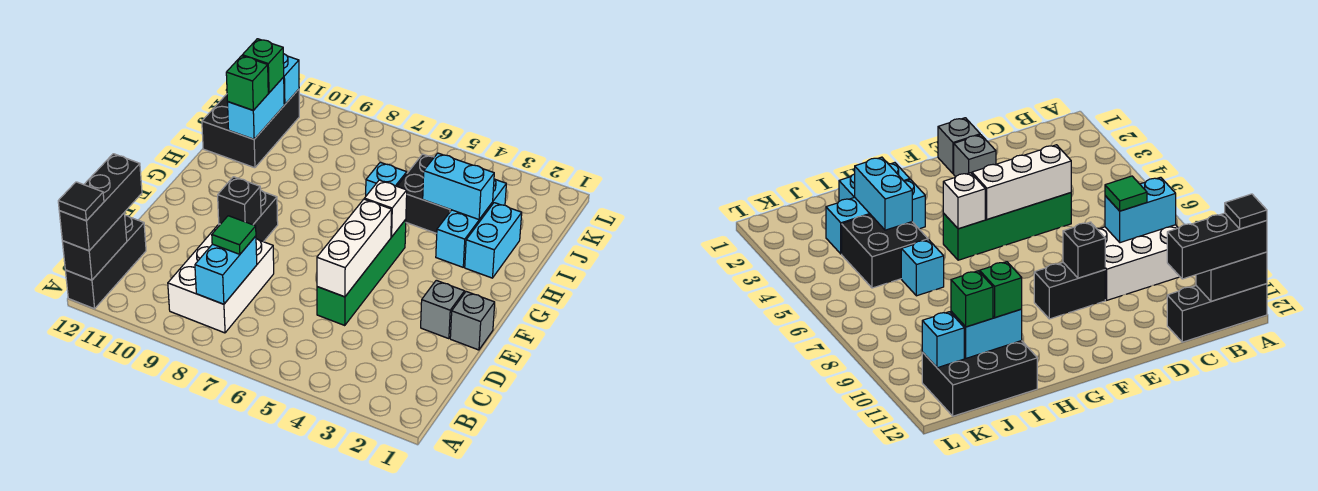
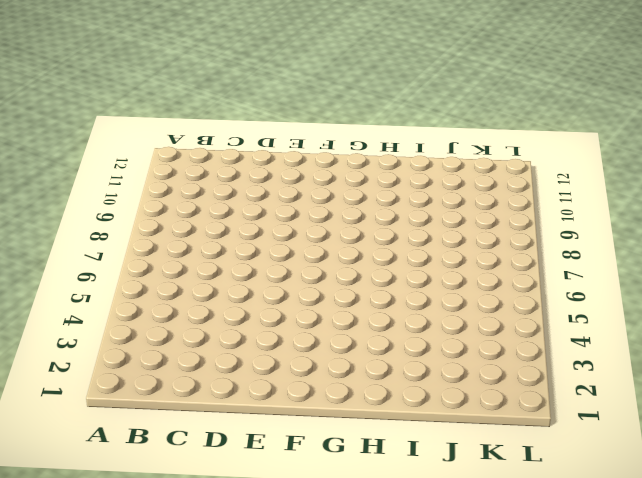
none -> black 1x3 brick [65,215,146,309]
none -> white 2x3 brick [168,225,274,333]
none -> green 1x4 brick [317,219,406,325]

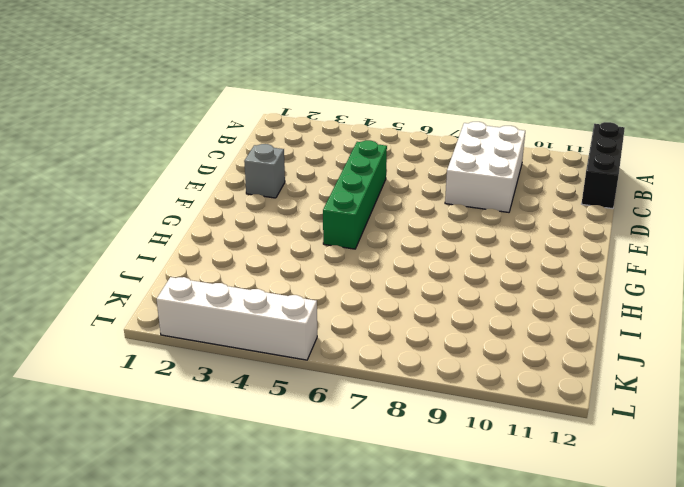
white 1x4 brick [157,277,317,360] -> none
none -> grey 1x1 brick [450,292,495,350]
none -> black 1x2 brick [219,190,278,242]
none -> cyan 1x2 brick [465,203,522,278]

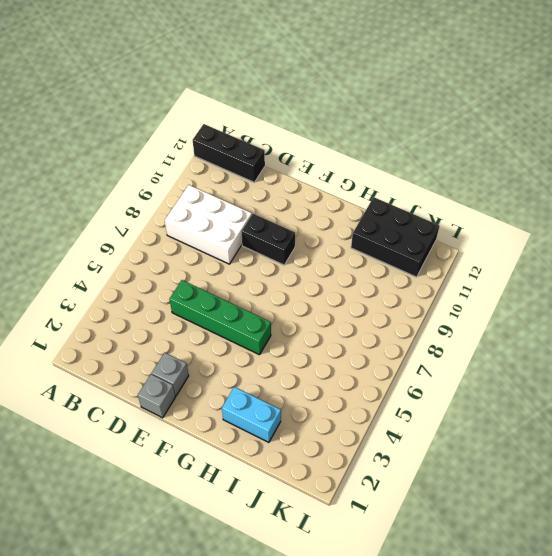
none -> cyan 1x3 brick [436,179,506,267]
none -> black 2x2 brick [397,154,451,233]
none -> cyan 1x1 brick [366,162,407,196]

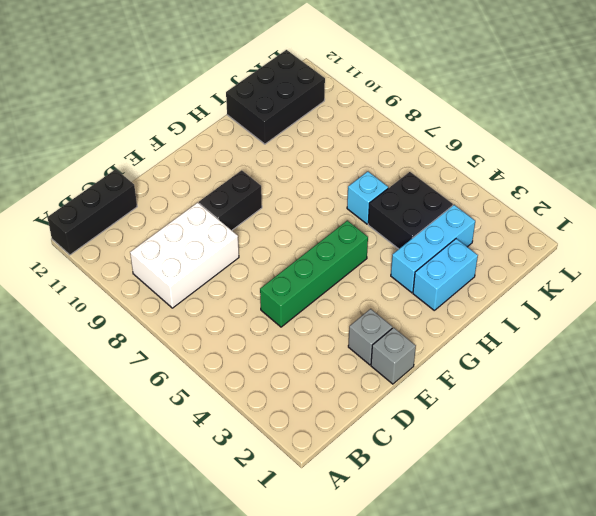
none -> black 1x2 brick [62,213,127,280]
none -> cyan 1x2 brick [195,236,257,304]
none -> white 1x3 brick [317,199,392,297]

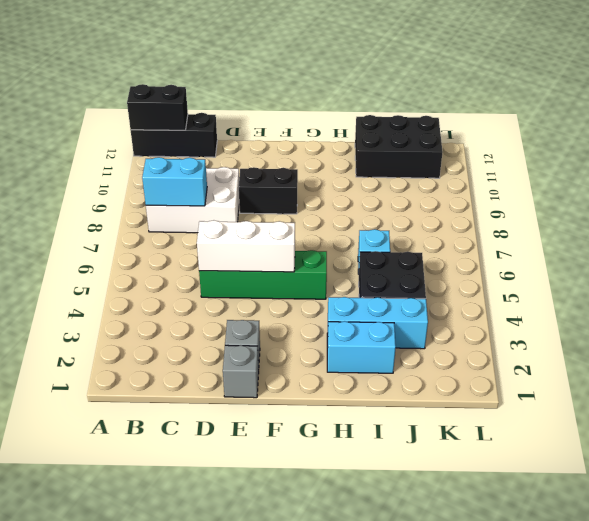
none -> black 1x1 brick [218,177,261,225]
none -> white 1x1 brick [365,180,407,237]
none -> cyan 1x2 brick [423,153,494,219]

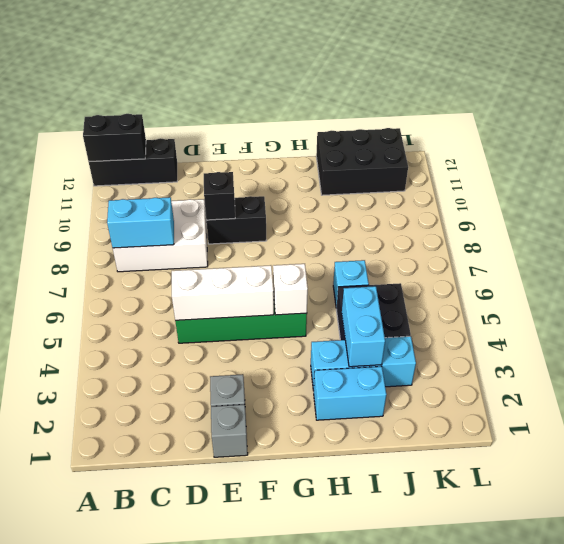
none -> cyan 1x2 brick [228,77,284,139]
none -> cyan 1x1 brick [283,54,299,105]
none -> black 1x3 brick [59,154,142,251]

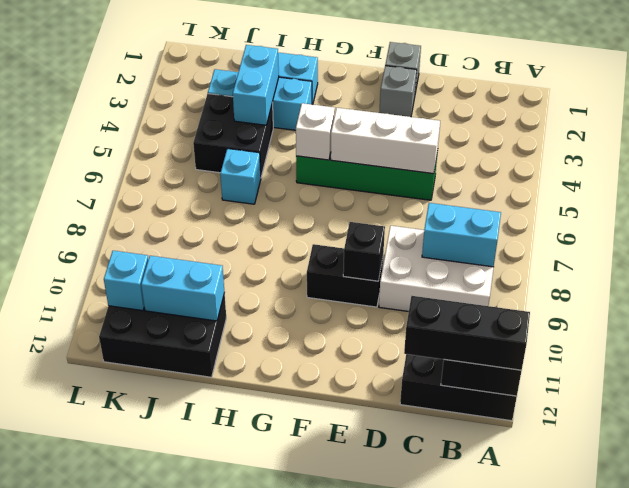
none -> green 1x1 tile [212,216,256,254]
none -> green 1x1 brick [226,56,268,110]
none -> green 1x1 brick [242,39,284,93]

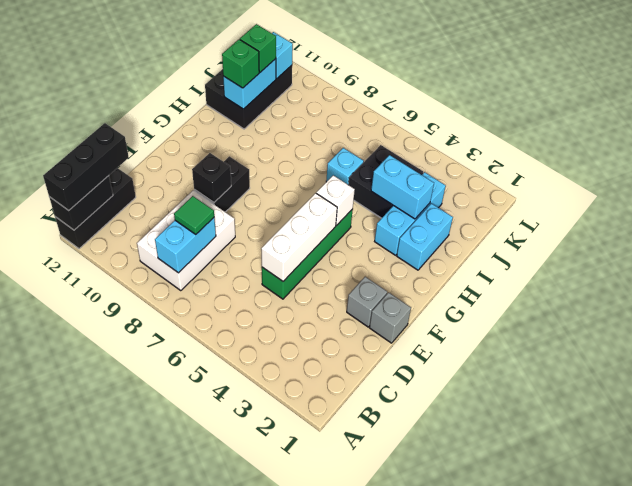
none -> black 1x1 tile [58,182,104,221]

